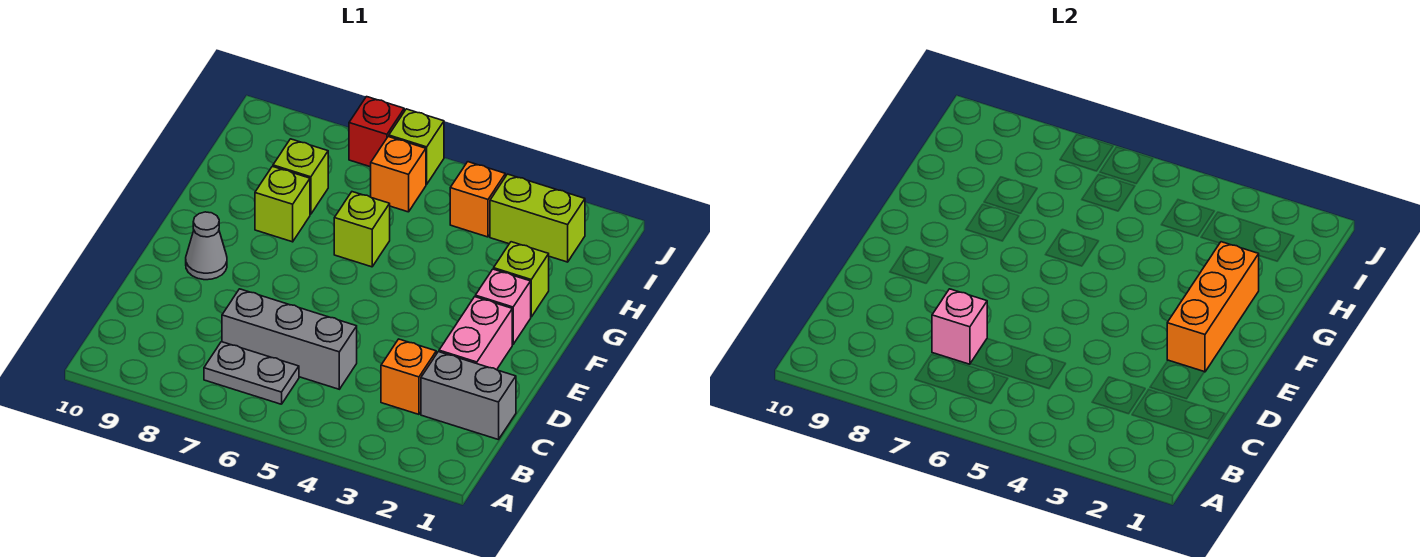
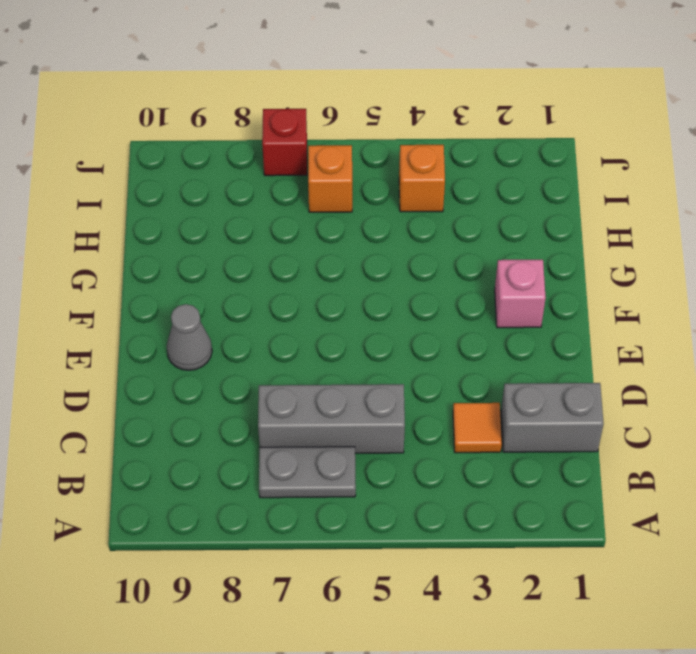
orange 1x1 tile [453,403,502,453] -> orange 1x1 brick [381,339,436,414]
none -> pink 1x2 brick [439,297,512,370]
none -> lime 1x1 brick [494,242,549,317]
none -> lime 1x1 brick [334,192,390,267]

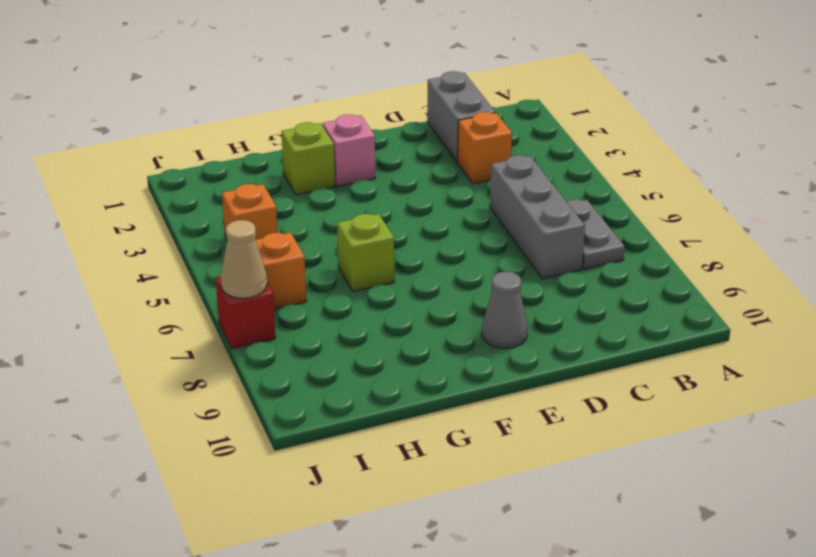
tan 1x1 cone [220,220,267,298] -> none
none -> pink 1x2 brick [439,297,512,370]
none -> lime 1x1 brick [255,166,310,242]
none -> lime 1x1 brick [273,139,328,214]

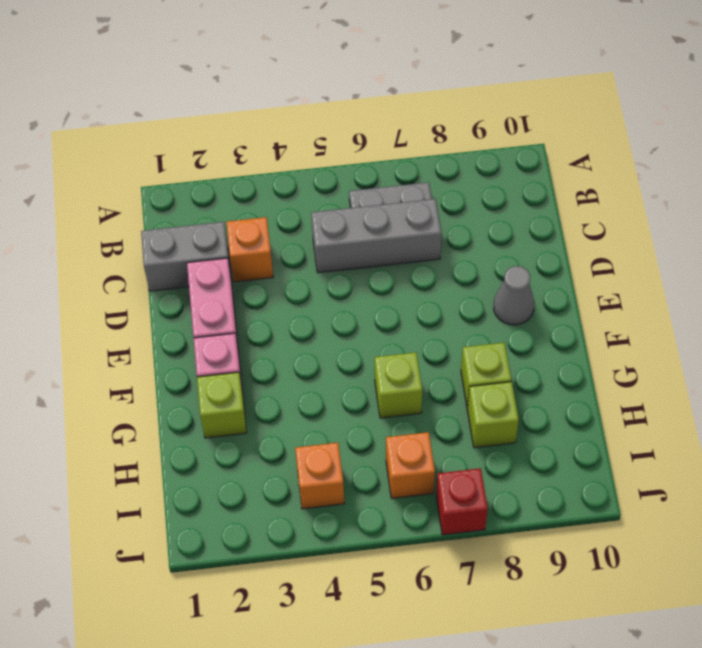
none -> lime 1x2 brick [490,174,585,262]
none -> lime 1x1 brick [389,109,444,184]
none -> pink 1x1 brick [932,289,987,364]

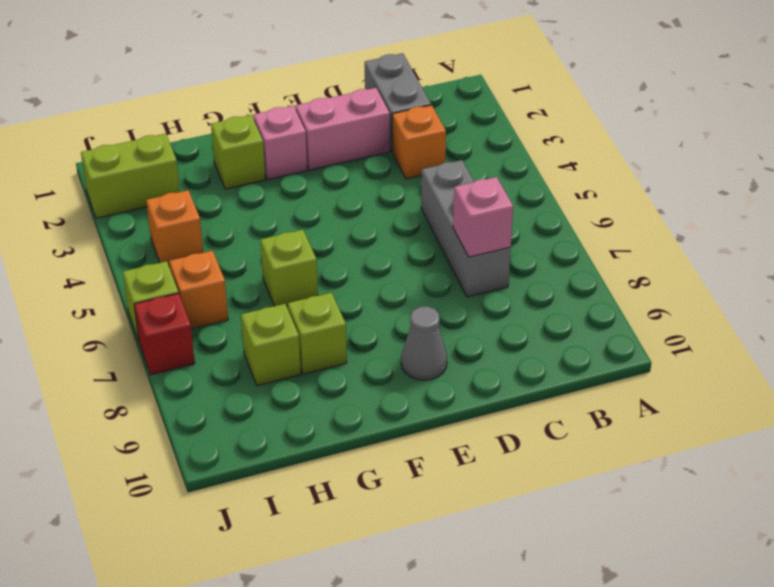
lime 1x2 brick [81,134,180,218] -> lime 1x2 brick turned to [490,174,585,262]
none -> grey 1x2 plate [204,342,299,404]
none -> orange 1x3 brick [1167,242,1259,372]

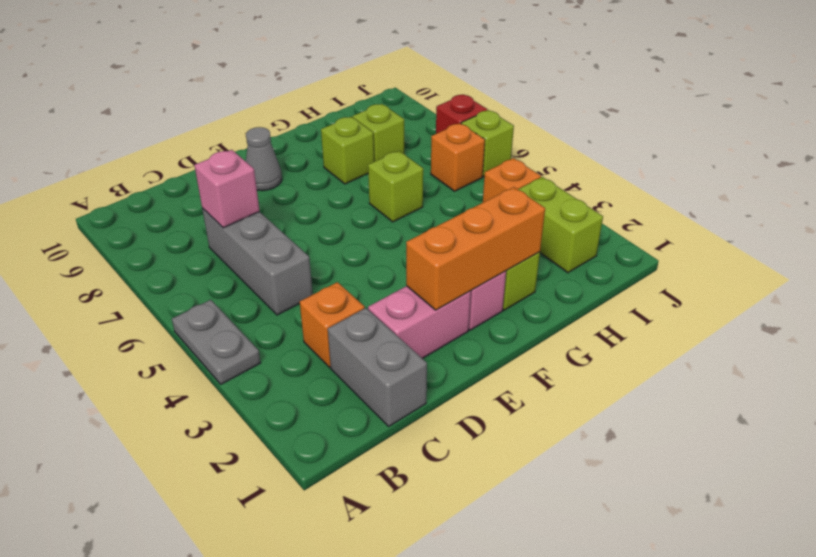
grey 1x2 plate [172,300,261,384] -> grey 1x2 plate moved to [204,342,299,404]

